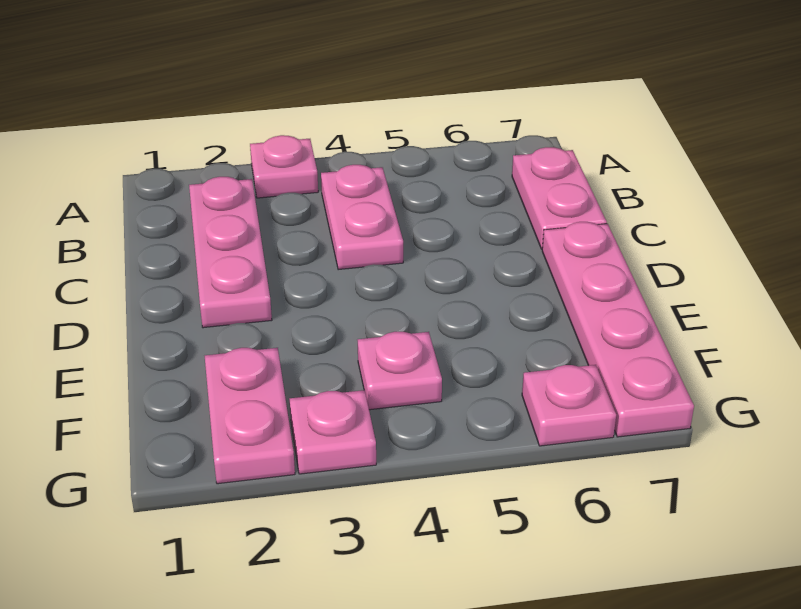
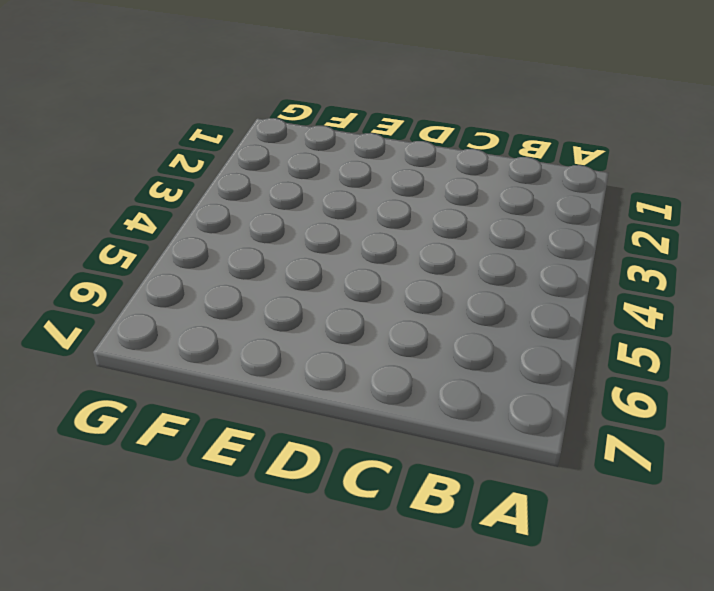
none -> pink 1x1 plate [250,135,318,198]
none -> pink 1x3 plate [189,177,272,328]

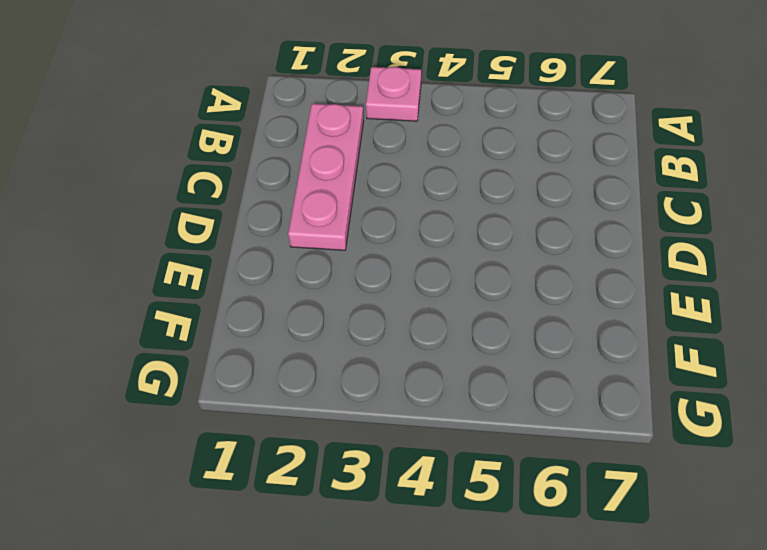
none -> pink 1x2 plate [321,165,403,270]
none -> pink 1x2 plate [512,147,607,249]

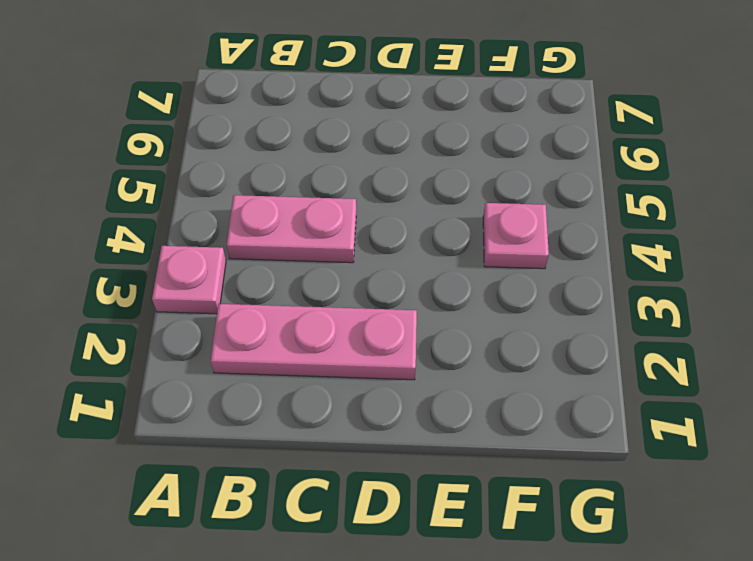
none -> pink 1x2 plate [512,147,607,249]
none -> pink 1x4 plate [542,222,694,437]

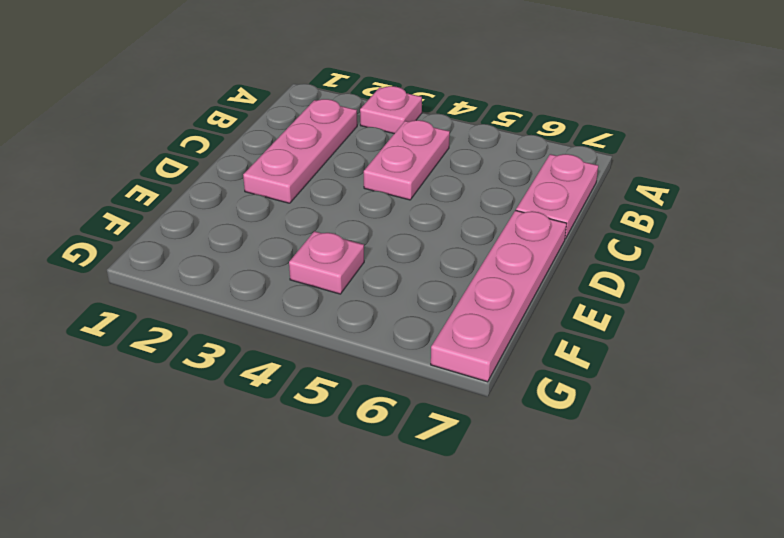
none -> pink 1x2 plate [205,348,295,484]
none -> pink 1x1 plate [290,390,376,474]

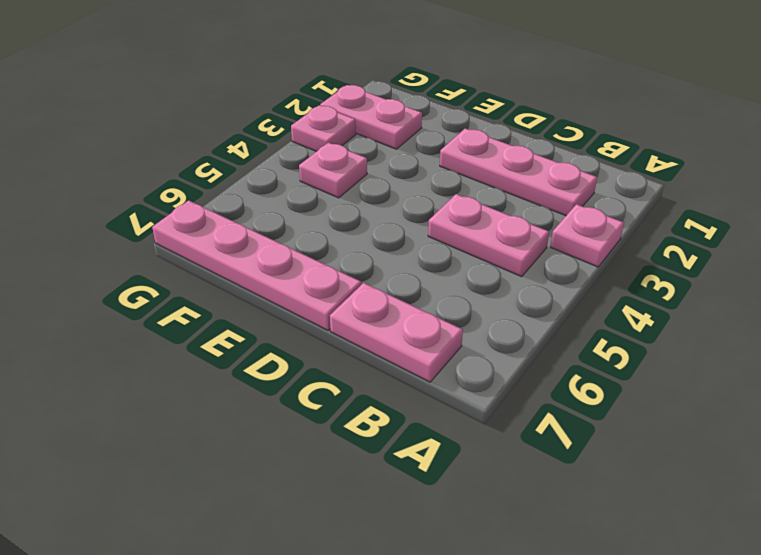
none -> pink 1x1 plate [522,365,616,446]

